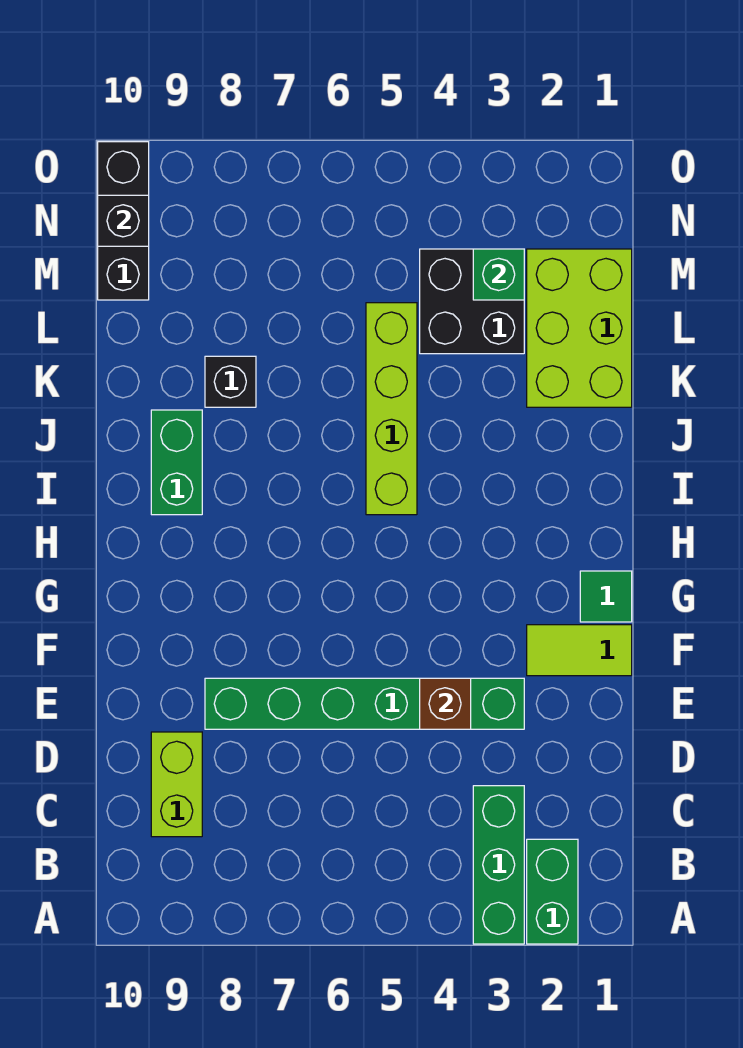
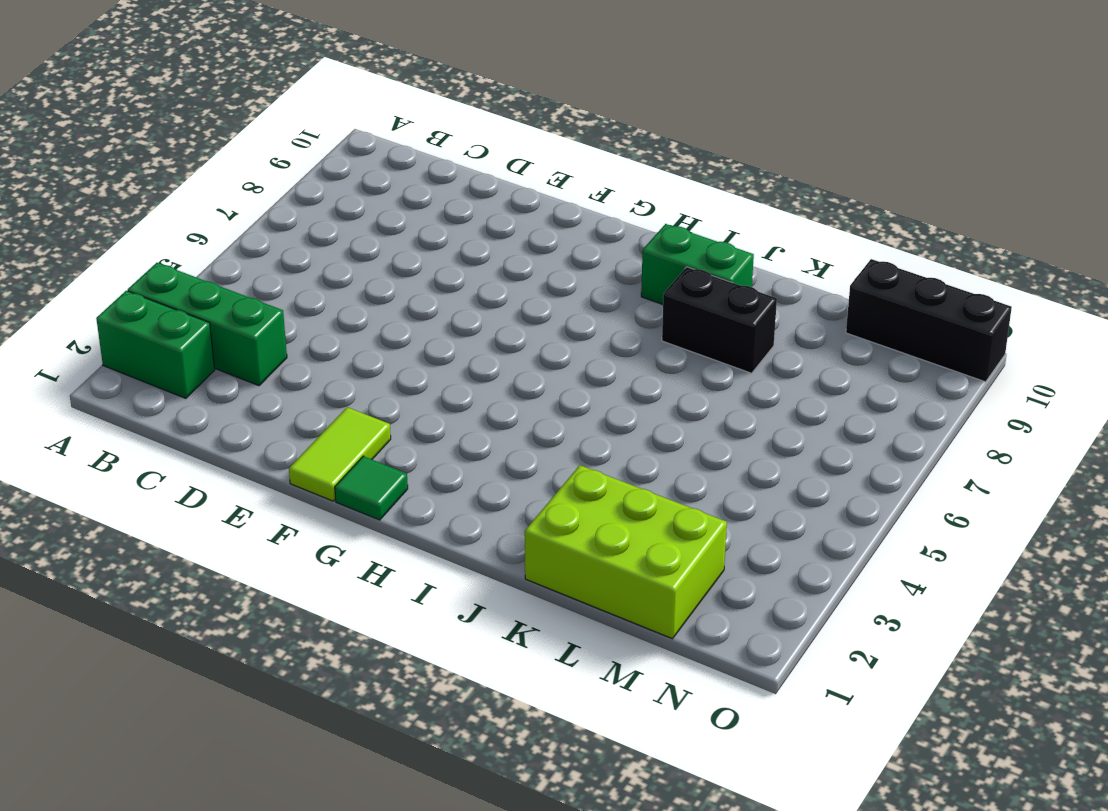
black 1x2 brick [662,267,777,373] -> black 1x1 brick [205,356,256,407]
none -> lime 1x2 brick [151,732,202,837]
none -> green 1x6 brick [205,678,524,729]
none -> lime 1x4 brick [366,303,417,515]

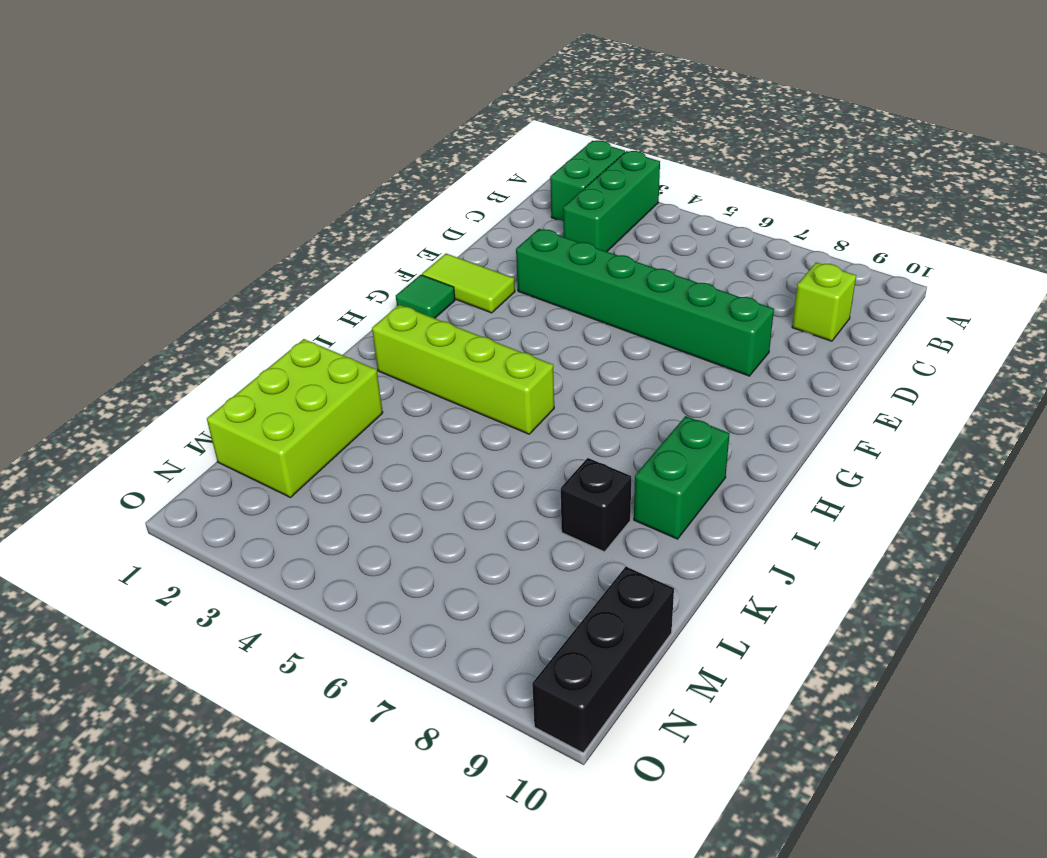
lime 1x1 brick [792,263,856,341] -> lime 1x2 brick [151,732,202,837]
lime 1x4 brick [372,305,554,434] -> lime 1x4 brick turned to [366,303,417,515]
none -> black 2x2 brick [420,249,524,354]
none -> brown 1x1 brick [420,678,471,729]
none -> green 1x1 brick [473,249,524,300]

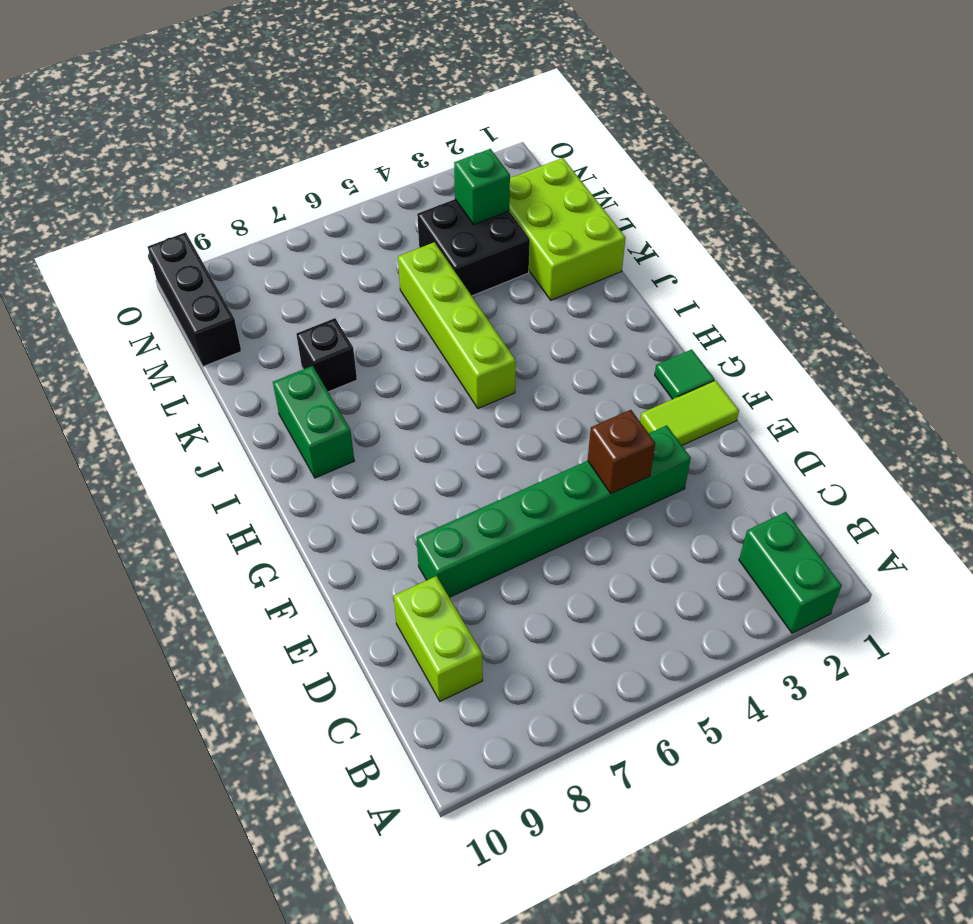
none -> green 1x3 brick [473,786,524,944]
none -> black 1x1 brick [98,195,149,246]

